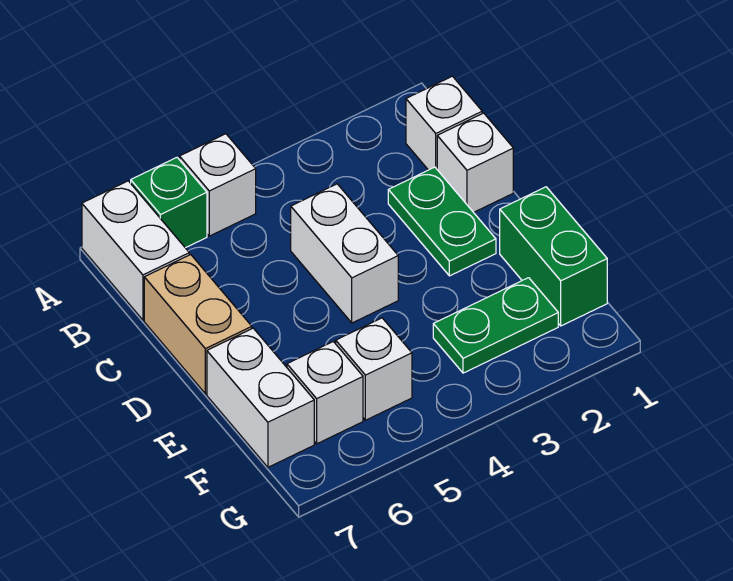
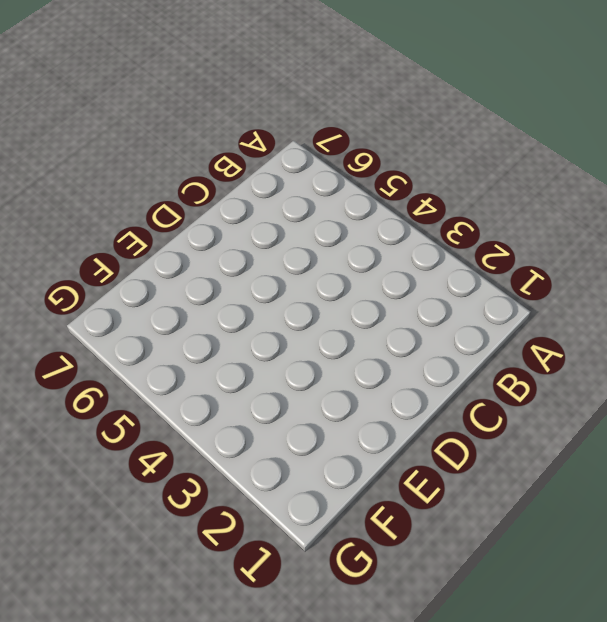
none -> white 1x1 brick [180,134,256,236]
none -> green 1x1 brick [131,158,207,248]
none -> white 1x2 brick [82,181,189,320]

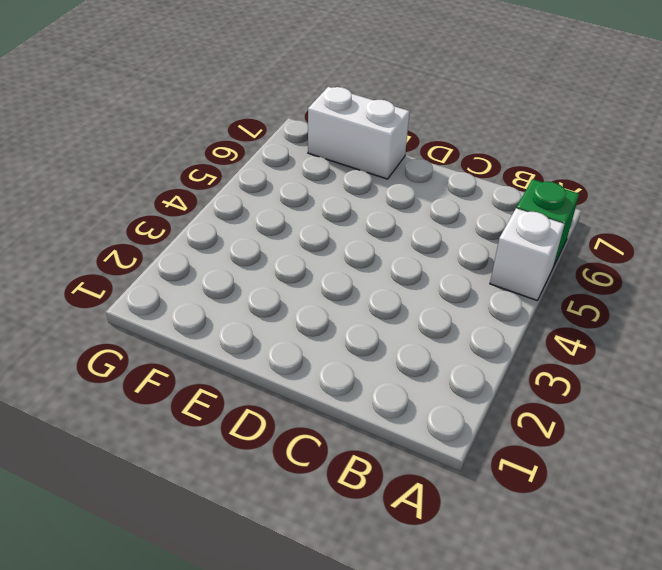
none -> white 1x2 brick [82,181,189,320]
none -> white 1x1 brick [406,76,482,170]
none -> white 1x1 brick [437,113,513,212]

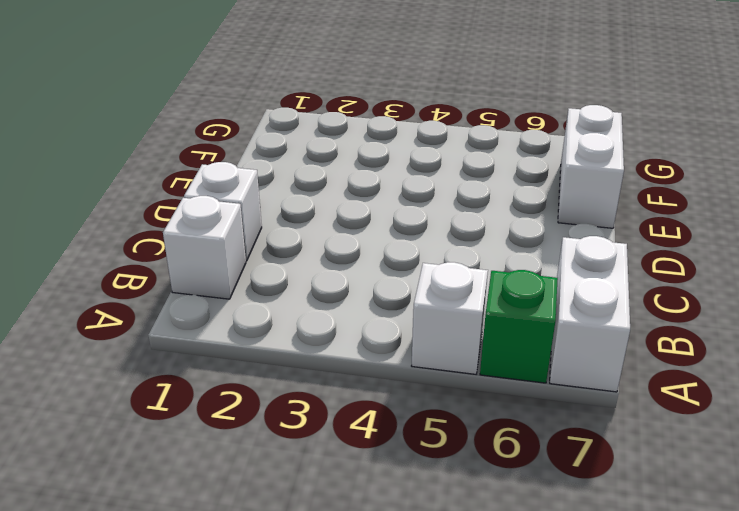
none -> green 1x2 plate [388,167,496,276]
none -> white 1x2 brick [291,184,398,323]
none -> tan 1x2 brick [144,255,252,394]

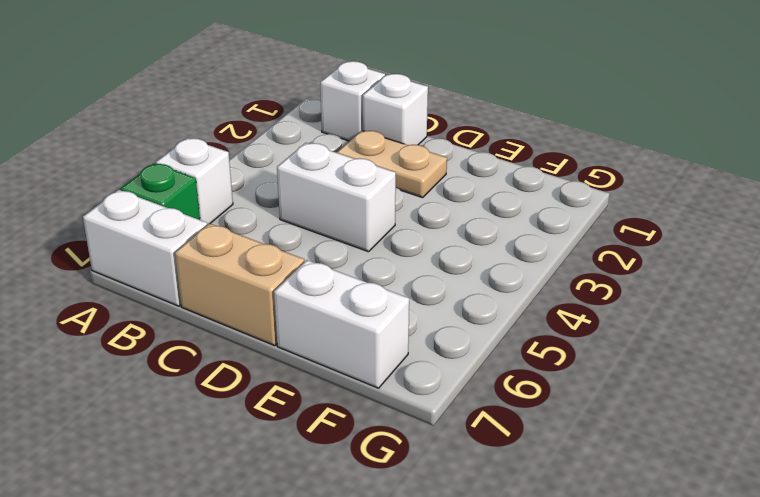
tan 1x2 plate [336,131,447,198] -> green 1x2 plate [388,167,496,276]
none -> green 1x2 brick [500,187,607,326]
none -> green 1x2 plate [433,278,558,373]
none -> white 1x1 brick [336,318,412,420]

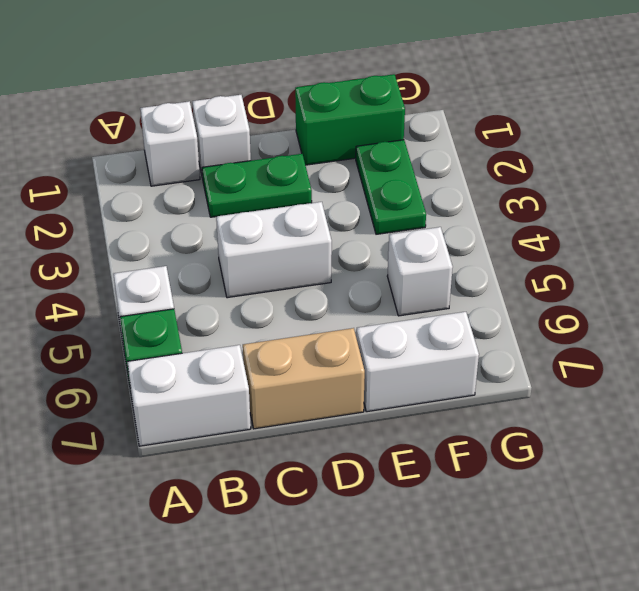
none -> white 1x1 brick [287,342,363,444]

